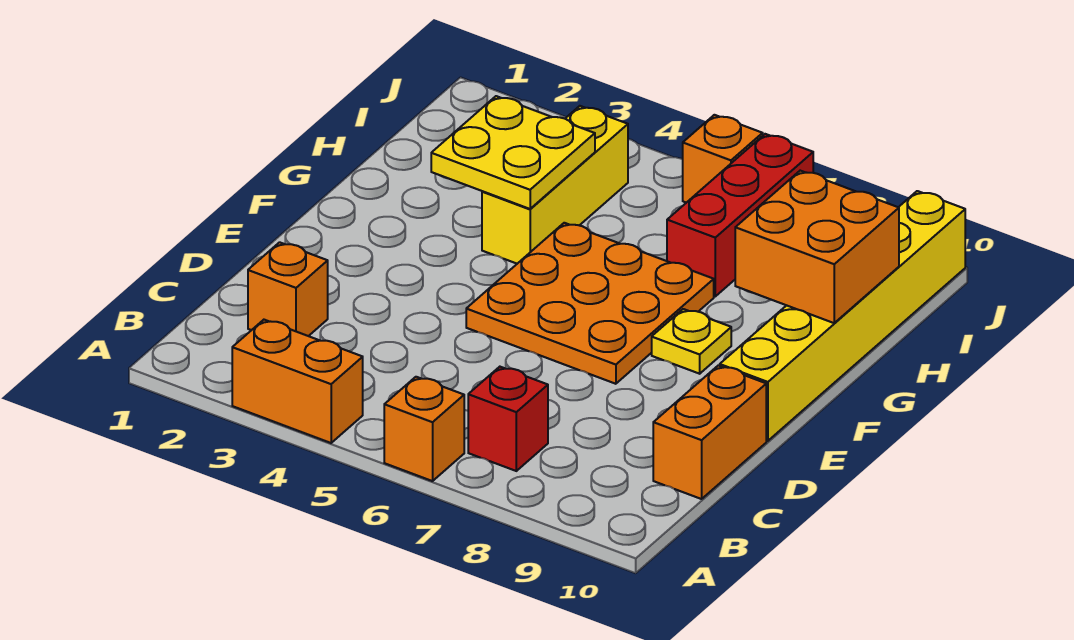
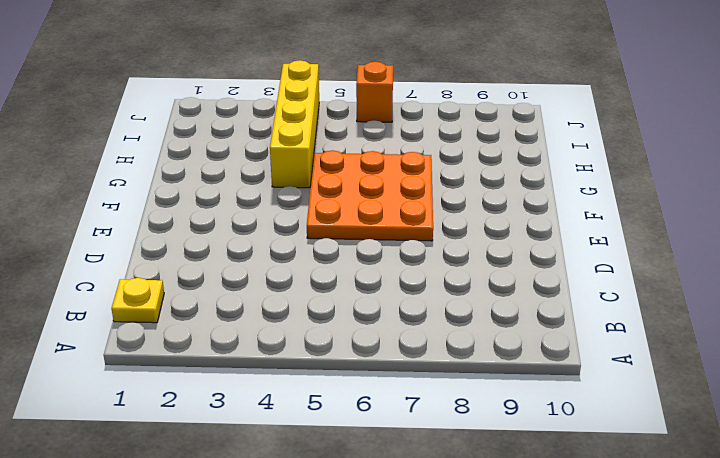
yellow 1x1 plate [111,278,164,323] -> yellow 1x1 plate moved to [652,309,731,374]
yellow 1x4 brick [270,60,319,188] -> yellow 1x3 brick [482,106,628,264]
none -> orange 1x2 brick [232,320,363,443]
none -> orange 1x1 brick [384,377,464,481]
none -> red 1x1 brick [468,367,548,471]

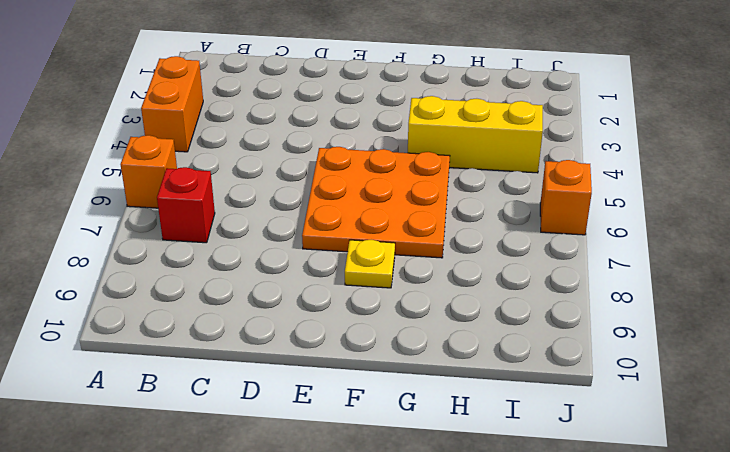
none -> orange 1x1 brick [248,242,328,336]
none -> orange 1x2 brick [653,366,766,499]
none -> yellow 1x6 brick [720,191,965,441]

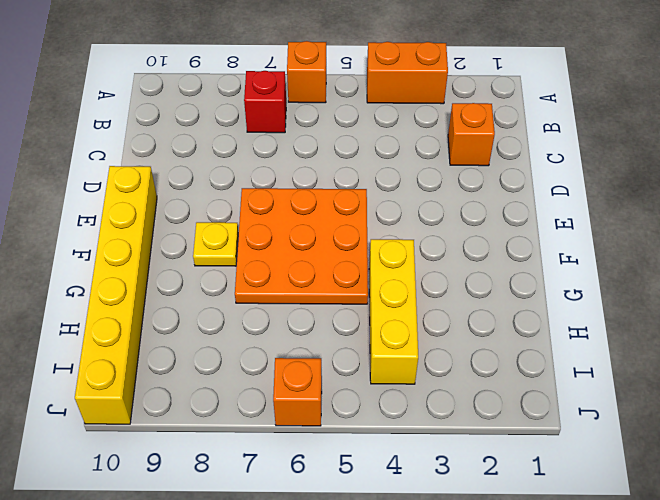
none -> orange 1x2 brick [653,366,766,499]
none -> red 1x3 brick [667,134,813,296]
none -> yellow 2x2 plate [431,96,595,209]

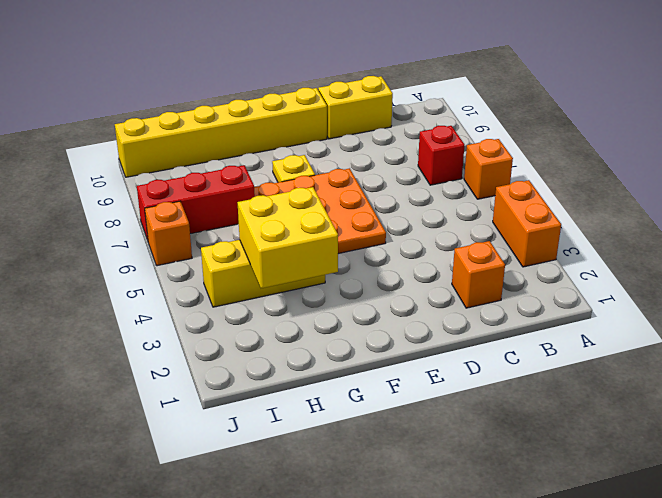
yellow 1x2 brick [318,76,393,139] -> orange 1x2 brick [653,366,766,499]
yellow 2x2 brick [238,187,338,288] -> yellow 2x2 plate [431,96,595,209]
none -> orange 2x2 brick [735,171,899,323]

